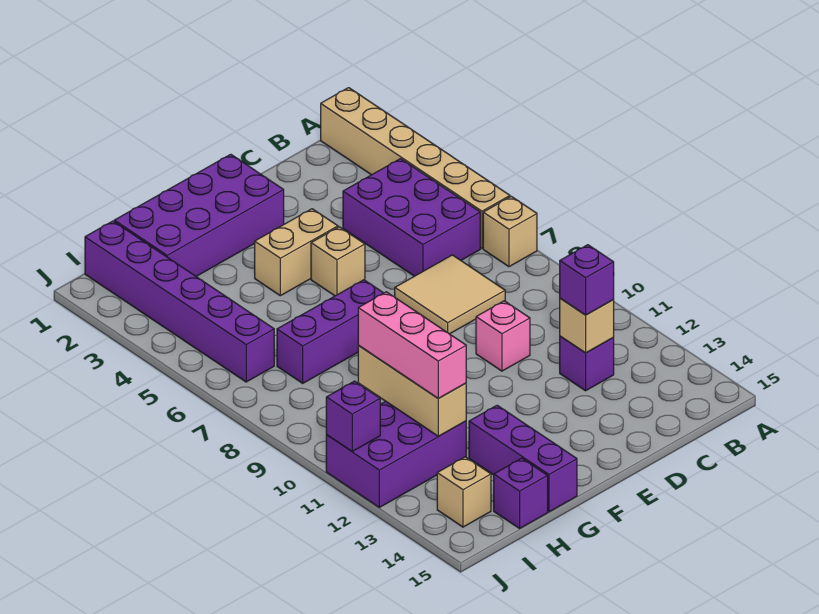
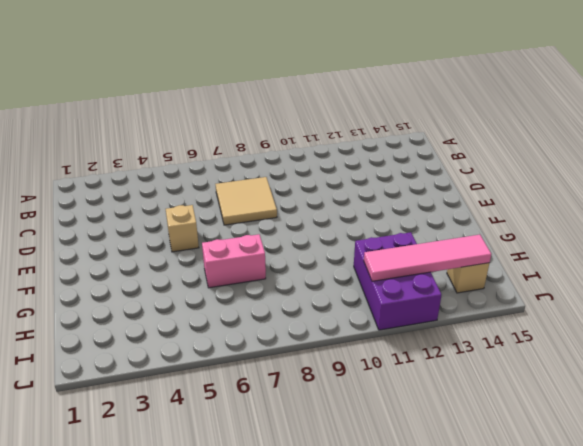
pink 1x2 brick [202,234,266,288] -> purple 1x3 brick [277,280,383,383]
pink 1x4 tile [364,235,491,281] -> none
none -> tan 1x6 brick [321,88,510,248]
none -> tan 1x1 brick [483,196,537,267]
none -> purple 2x3 brick [343,159,480,276]

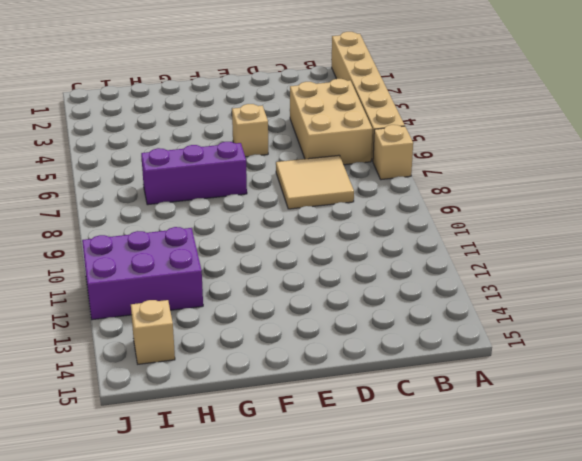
tan 2x3 brick [290,79,372,165] -> purple 2x3 brick [343,159,480,276]
none -> purple 1x1 brick [560,336,614,391]
none -> pink 1x1 brick [476,301,530,371]
none -> purple 2x4 brick [114,154,284,276]

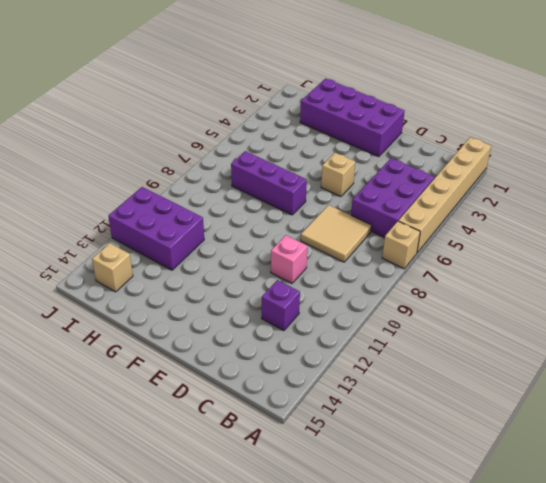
none -> tan 1x2 brick [255,209,338,296]
none -> purple 1x3 brick [469,405,577,512]
none -> purple 1x1 brick [494,458,548,528]

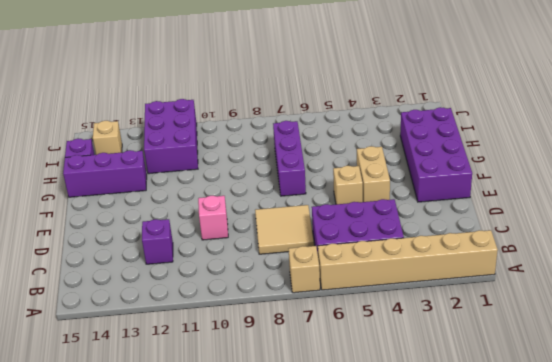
none -> purple 1x6 brick [85,221,274,382]
none -> tan 1x1 brick [560,299,614,353]
none -> tan 1x3 brick [358,345,466,436]

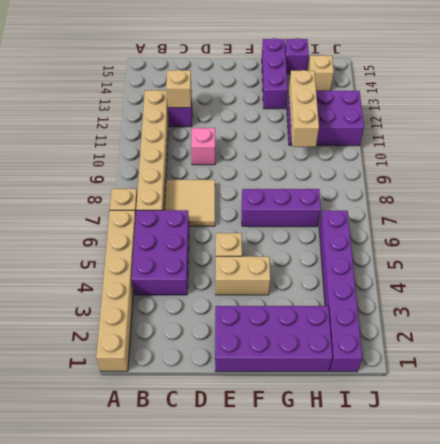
tan 1x6 brick [136,90,169,210] -> none
none -> purple 1x1 brick [326,381,380,451]
none -> purple 1x1 brick [560,245,614,315]
none -> pink 1x3 brick [358,292,466,398]

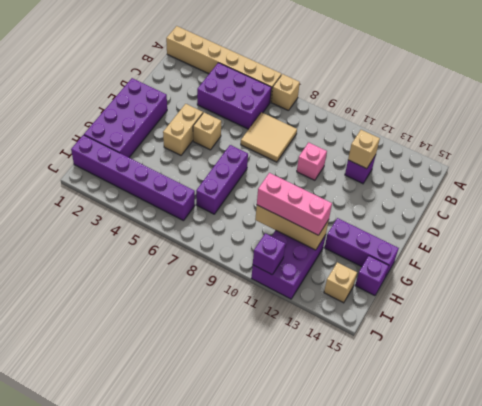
none -> purple 1x1 brick [560,245,614,315]

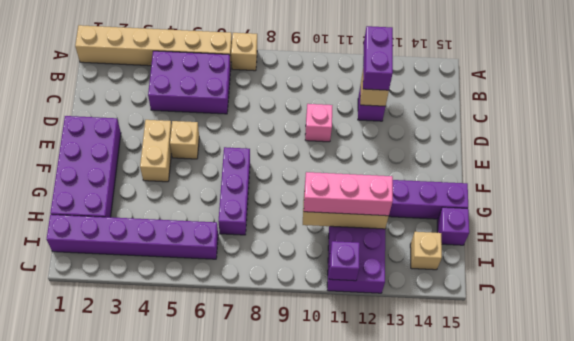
purple 1x2 brick [363,26,393,90] -> purple 1x1 brick [560,245,614,315]
none -> tan 2x2 tile [395,255,505,334]

